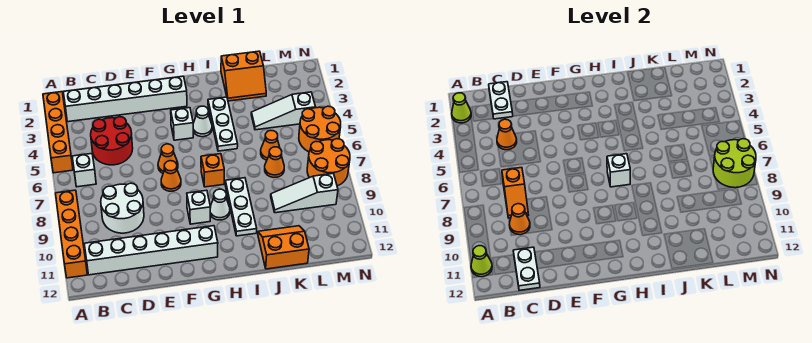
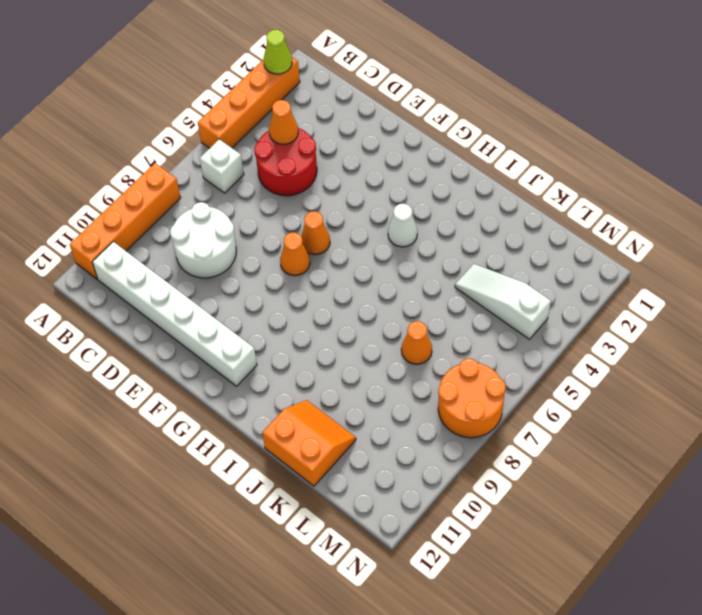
none -> white 1x6 brick [63,76,187,122]
none -> white 1x1 brick [171,108,193,140]
none -> white 1x1 brick [187,190,211,224]
none -> orange 1x1 brick [201,154,224,187]

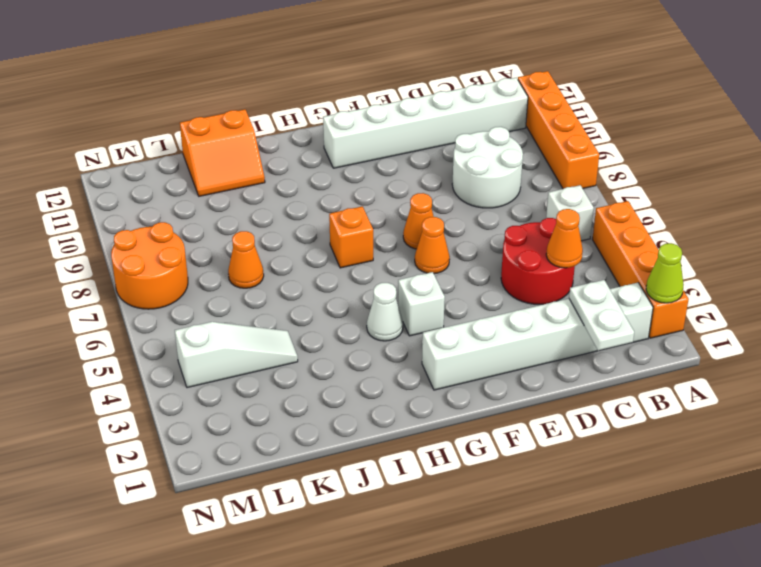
none -> white 1x1 brick [187,190,211,224]
none -> white 1x1 cone [210,189,230,220]
none -> white 1x3 plate [208,97,238,151]
none -> white 1x3 plate [225,178,257,236]

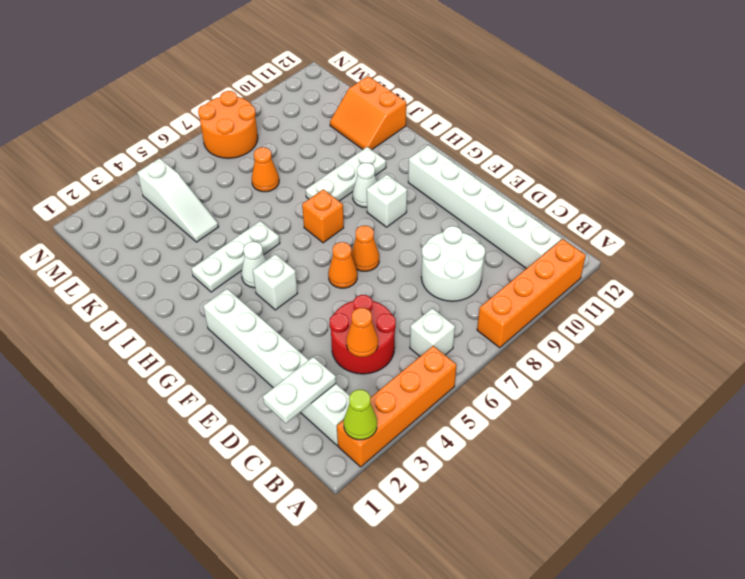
none -> orange 2x2 slope [221,51,266,101]
none -> orange 1x1 cone [261,130,280,160]
none -> white 1x3 slope [271,174,338,213]
none -> orange 2x2 round brick [299,106,341,152]

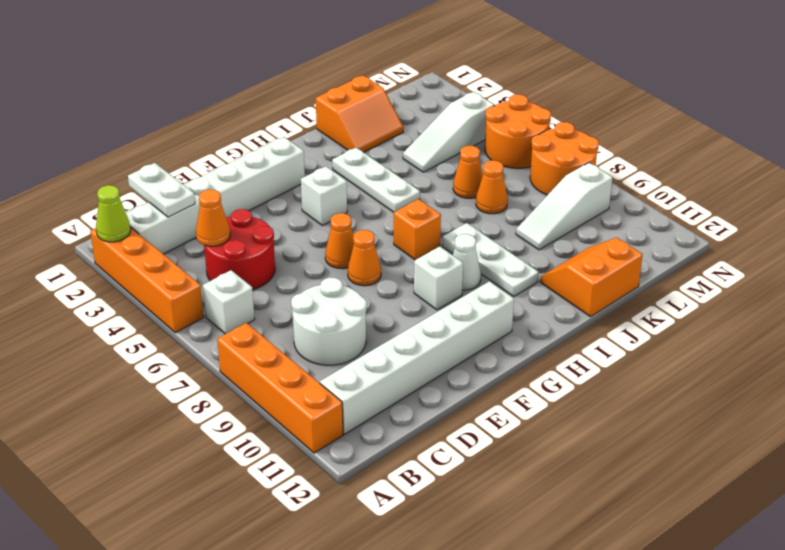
none -> white 1x1 cone [193,106,212,137]
none -> lime 1x1 cone [471,246,492,277]
none -> orange 1x2 slope [502,168,528,218]
none -> orange 1x1 cone [509,204,530,235]

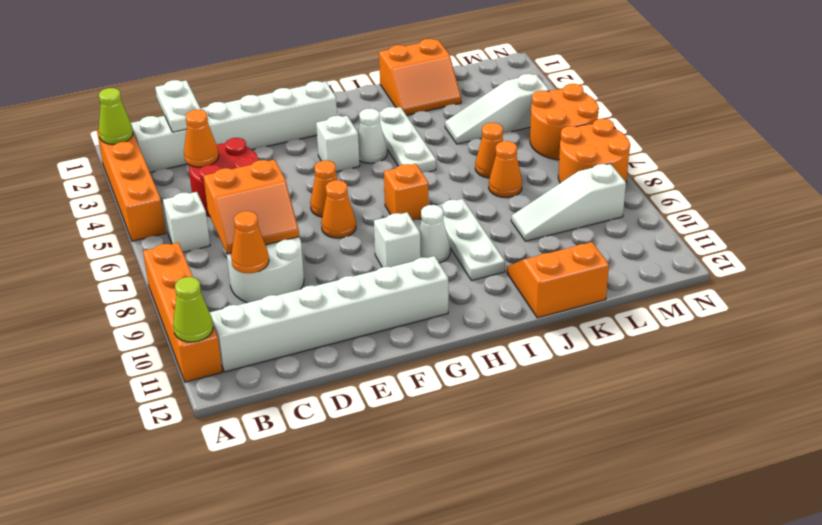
orange 2x2 slope [204,160,299,254] -> orange 1x2 slope [502,168,528,218]
none -> white 1x2 plate [513,247,540,290]
none -> white 1x1 brick [607,154,630,187]
none -> lime 2x2 round brick [713,139,756,188]

